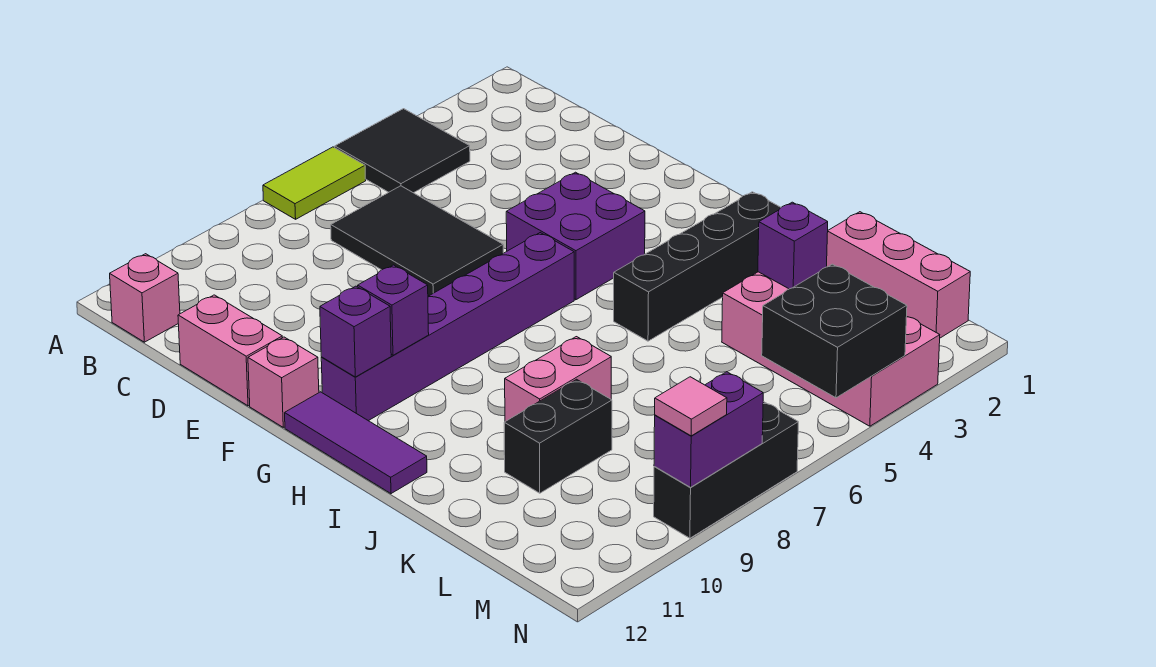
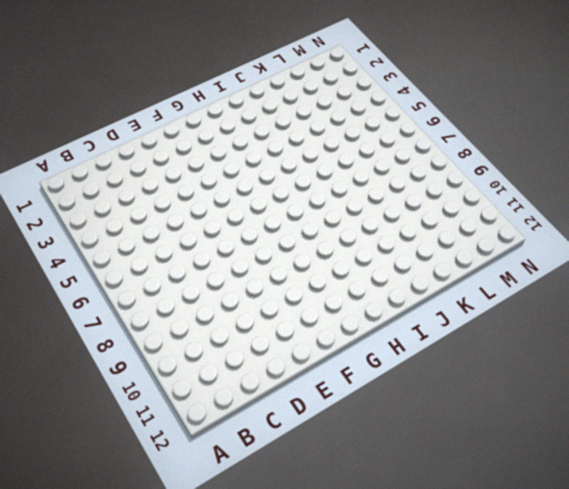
none -> black 2x2 tile [335,109,470,193]
none -> lime 1x2 tile [263,147,366,219]
none -> pink 1x1 brick [110,254,180,342]

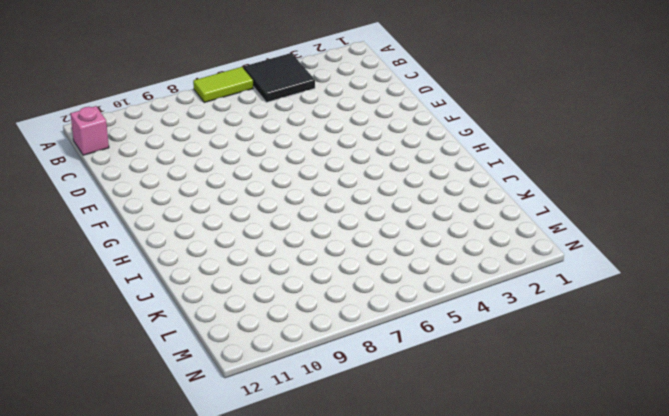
none -> black 2x3 tile [331,186,503,296]
none -> pink 1x2 brick [178,295,282,406]
none -> purple 2x2 brick [506,172,645,300]

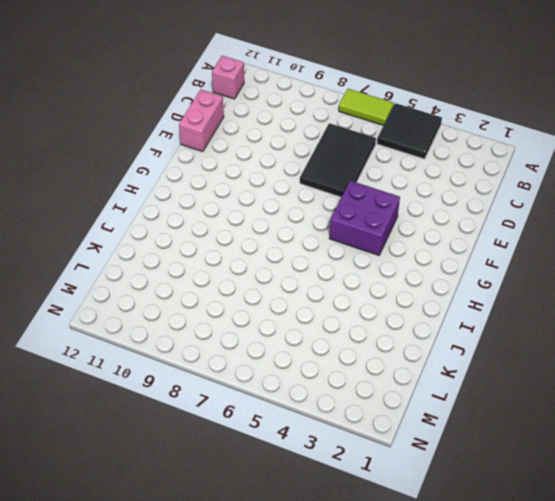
none -> pink 1x1 brick [248,337,319,427]
none -> purple 1x6 brick [321,233,574,421]
none -> purple 1x3 tile [285,392,427,494]

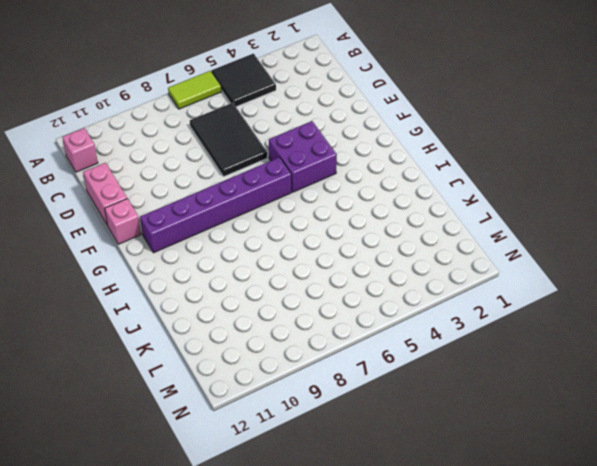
none -> purple 1x3 tile [285,392,427,494]
none -> black 1x4 brick [614,192,781,341]
none -> pink 1x2 brick [505,337,611,421]

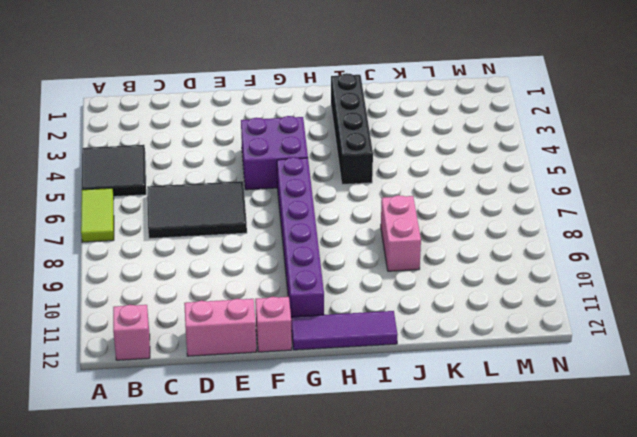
none -> pink 1x3 brick [827,212,970,338]
none -> pink 2x4 brick [722,272,940,426]
none -> black 1x2 brick [504,379,612,493]

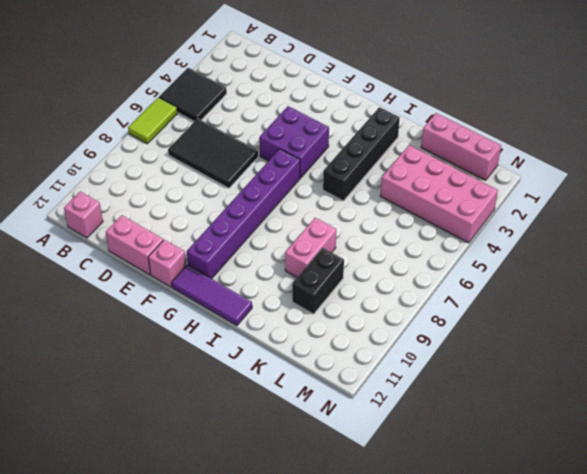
none -> black 1x3 brick [654,402,798,538]
none -> purple 1x1 brick [358,265,429,355]
none -> purple 1x1 brick [320,286,391,377]

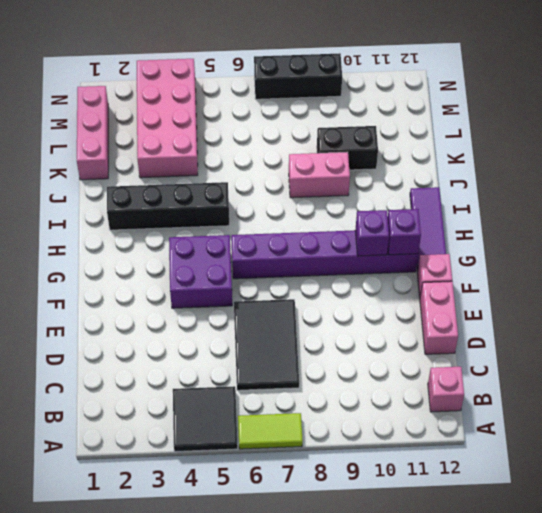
none -> purple 1x1 brick [758,202,828,289]
none -> black 2x2 brick [762,264,907,398]
none -> purple 1x2 brick [654,372,763,487]

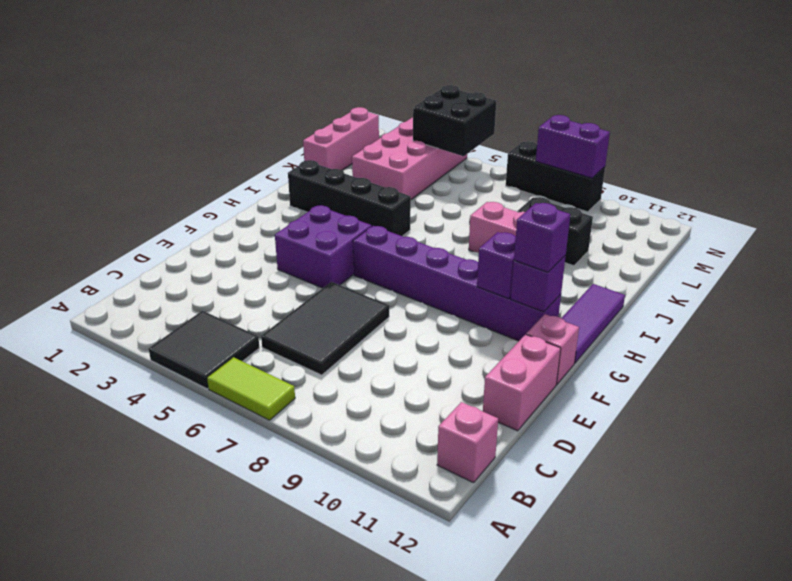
purple 1x1 brick [514,203,570,272] -> purple 1x1 brick moved to [758,202,828,289]
none -> pink 1x1 tile [655,377,727,436]

